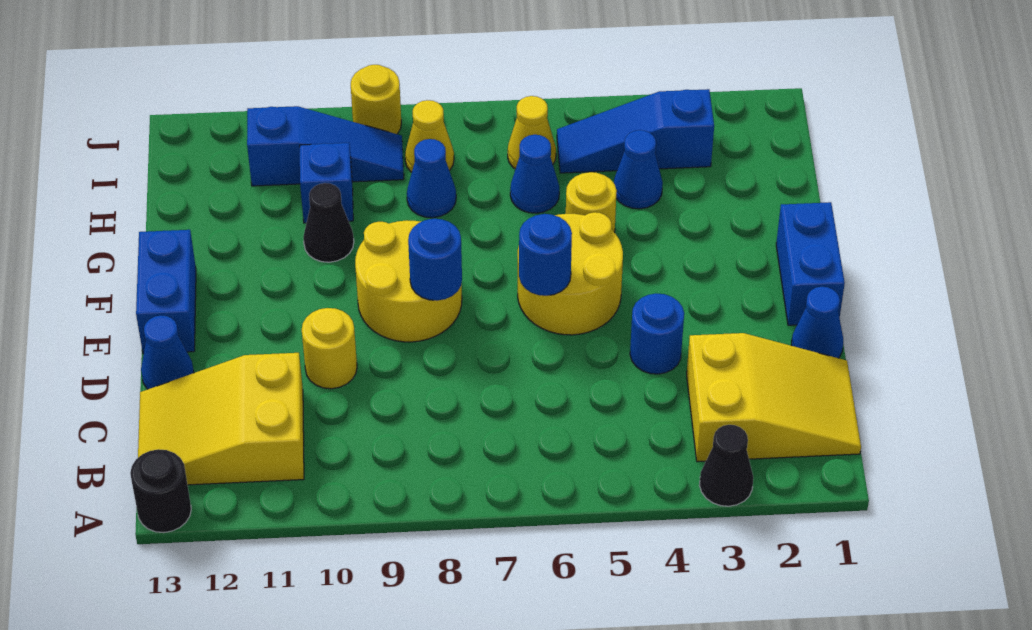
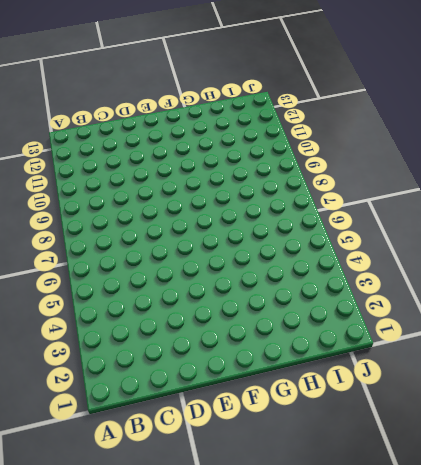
none -> black 1x1 cone [700,425,753,506]
none -> black 1x1 round brick [130,449,191,533]
none -> yellow 2x3 slope [687,333,861,462]

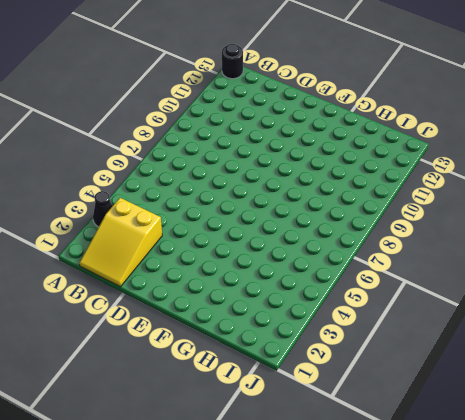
none -> yellow 2x3 slope [138,353,304,485]
none -> blue 1x1 cone [791,287,843,358]
none -> blue 1x1 round brick [630,294,684,374]

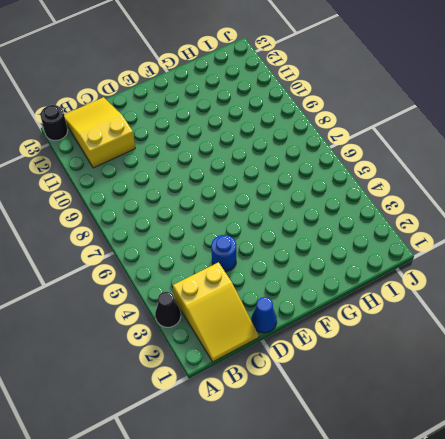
none -> yellow 1x1 round brick [302,308,357,389]
none -> blue 1x1 cone [141,315,194,389]
none -> blue 1x2 brick [776,202,845,325]

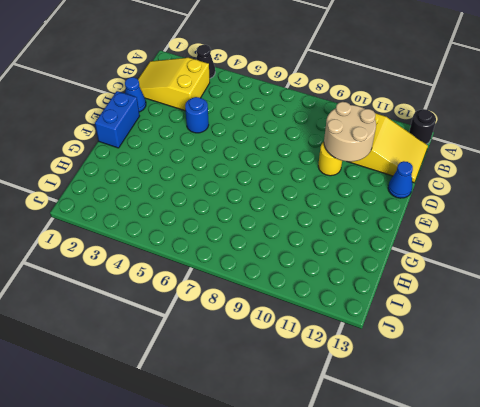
tan 2x2 round brick [324,102,376,162] -> none
none -> yellow 2x2 round brick [518,212,623,335]
none -> yellow 2x2 round brick [355,220,462,342]
none -> blue 1x2 brick [136,230,196,354]

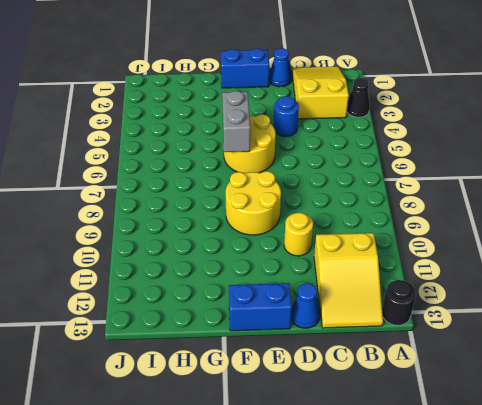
grey 1x2 brick [222,91,250,152] -> none
none -> yellow 1x1 round brick [566,172,617,233]
none -> black 1x1 cone [303,183,354,262]
none -> blue 1x1 cone [614,130,663,209]

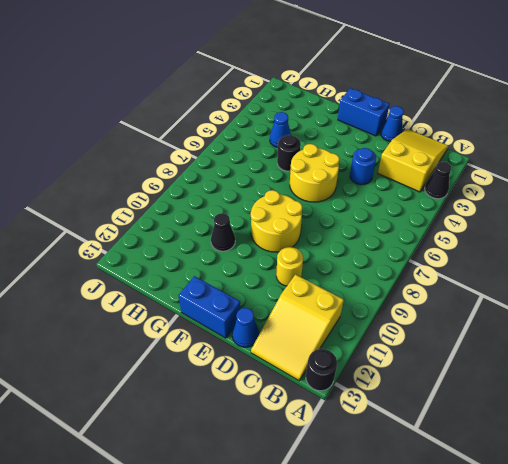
black 1x1 round brick [277,135,301,171] -> yellow 1x1 round brick [566,172,617,233]
none -> blue 1x1 cone [510,135,559,213]
none -> blue 1x1 cone [407,139,456,218]
none -> blue 1x1 brick [300,143,353,223]

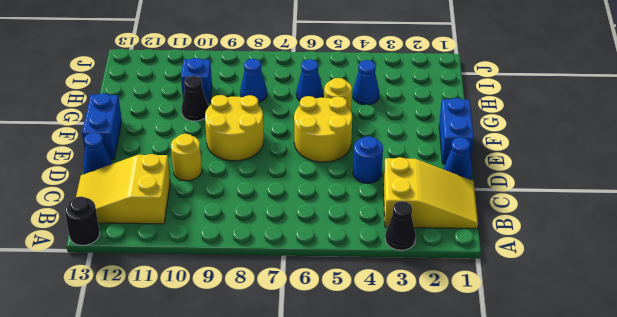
none -> blue 1x3 slope [557,89,714,173]
none -> yellow 1x1 cone [508,96,556,169]
none -> yellow 1x1 cone [405,100,454,172]

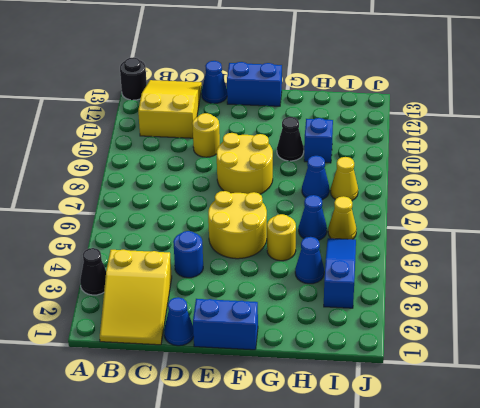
none -> blue 1x3 slope [247,106,404,186]
none -> yellow 1x1 round brick [351,65,401,134]
none -> blue 1x1 round brick [519,214,572,296]

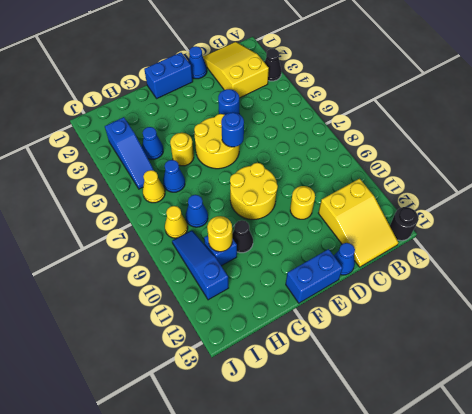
yellow 1x1 round brick [207,216,232,252] -> yellow 1x1 round brick moved to [351,65,401,134]
none -> blue 1x1 round brick [408,219,462,301]

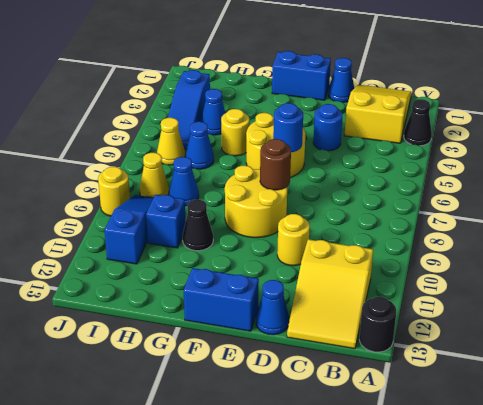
brown 1x1 round brick [260,139,291,190] -> blue 1x1 round brick [408,219,462,301]

